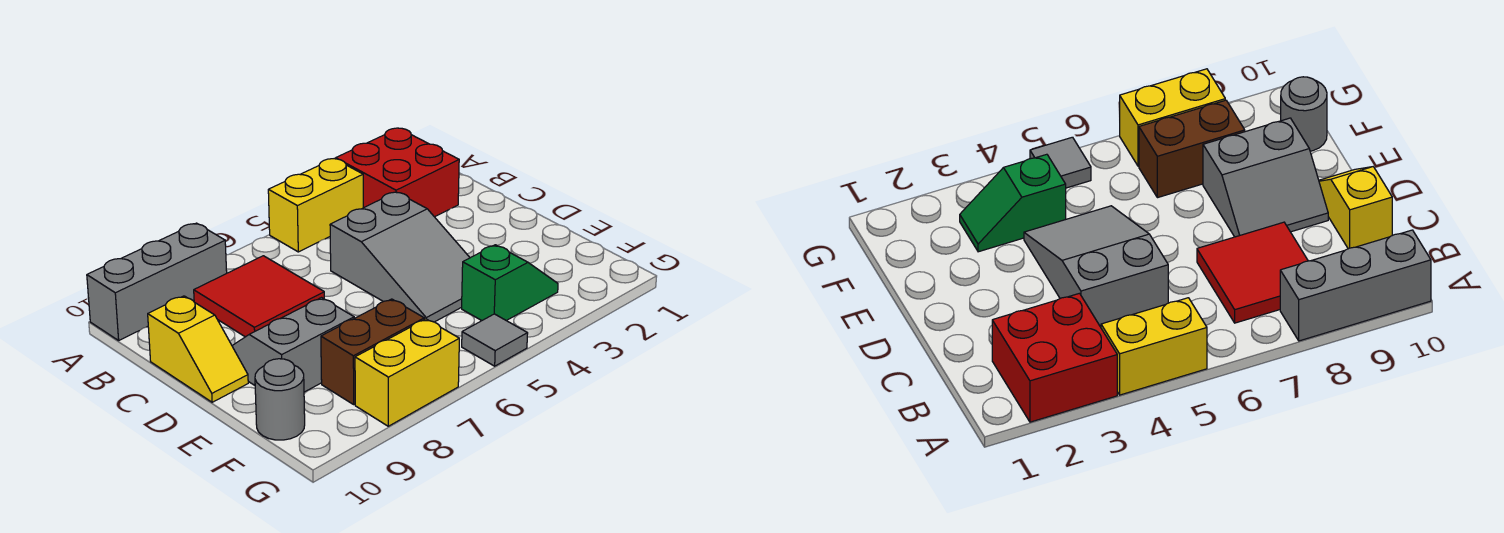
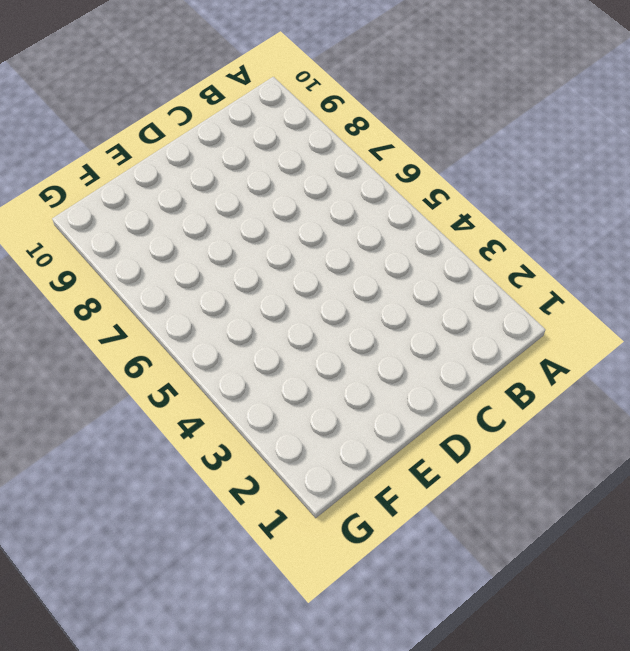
none -> red 2x2 brick [336,128,459,217]
none -> yellow 1x2 brick [268,159,363,252]
none -> grey 1x3 brick [87,223,227,340]

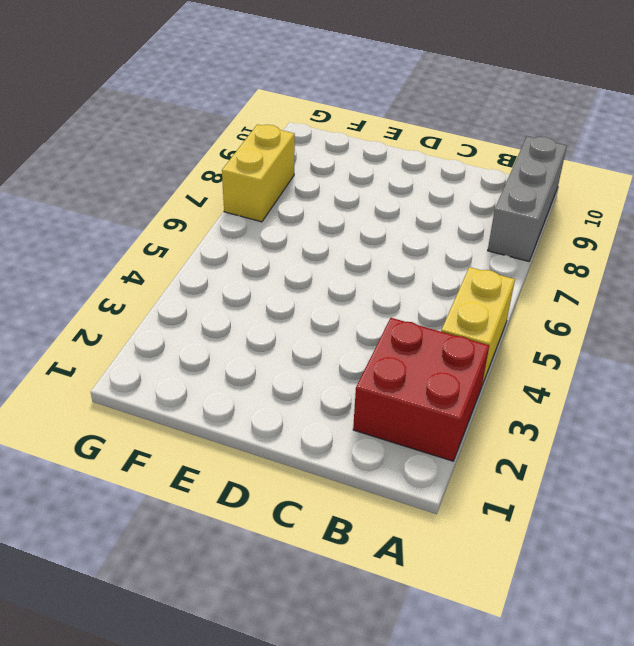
none -> red 2x2 tile [194,256,324,337]
none -> grey 2x3 slope [330,192,470,322]
none -> yellow 1x2 slope [148,296,248,402]

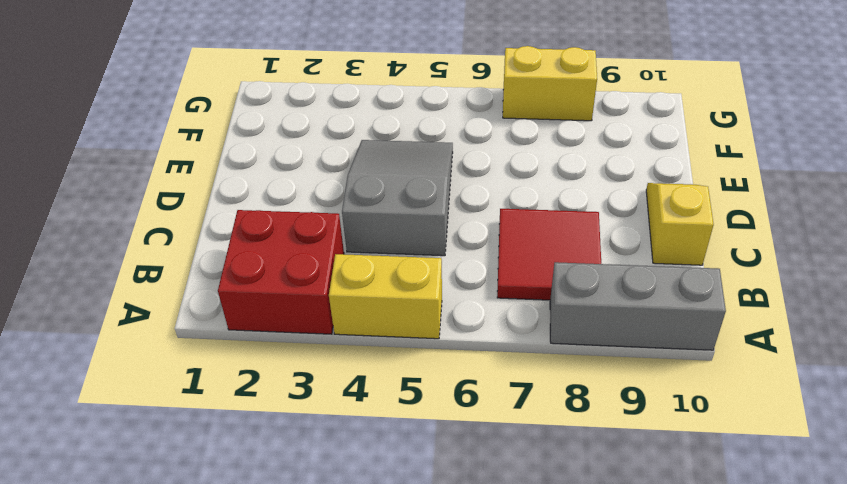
none -> grey 2x2 slope [232,298,354,392]
none -> green 1x2 slope [462,245,558,321]
none -> brown 1x2 brick [321,299,424,404]

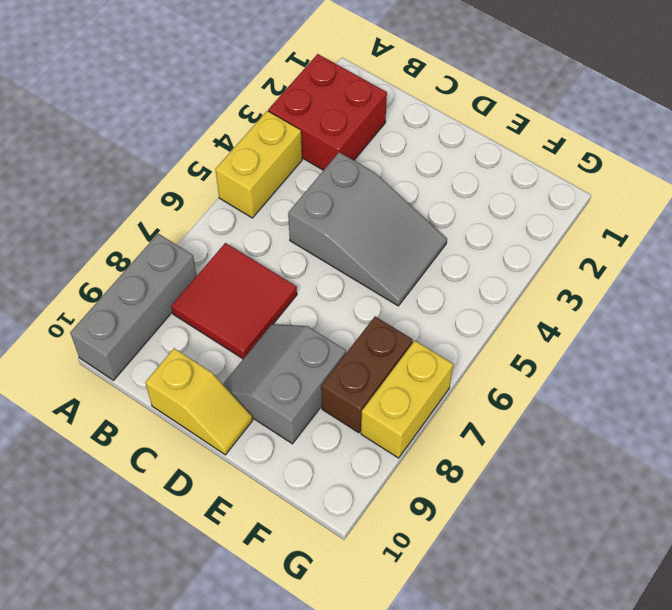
none -> green 1x2 slope [462,245,558,321]
none -> grey 1x1 round brick [255,359,305,440]
none -> grey 1x1 tile [462,314,528,366]

